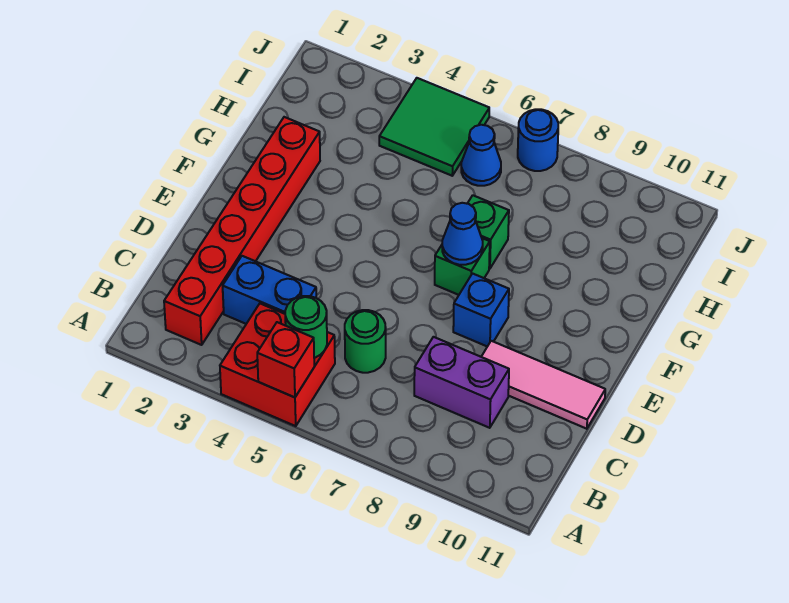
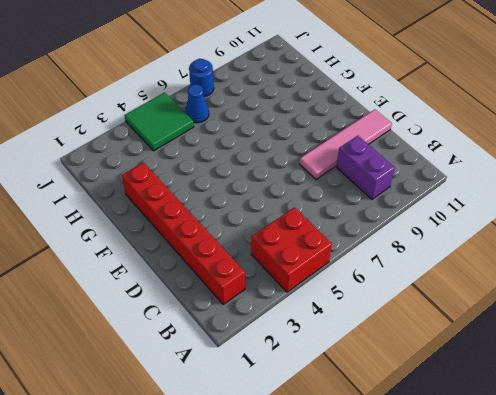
purple 1x2 brick [336,136,395,199] -> purple 1x2 brick turned to [414,337,509,428]
pink 1x4 tile [300,109,392,179] -> pink 1x3 tile [481,341,605,429]
none -> blue 1x2 brick [223,256,316,324]
none -> green 1x1 round brick [345,310,386,373]
none -> blue 1x1 brick [453,274,509,347]

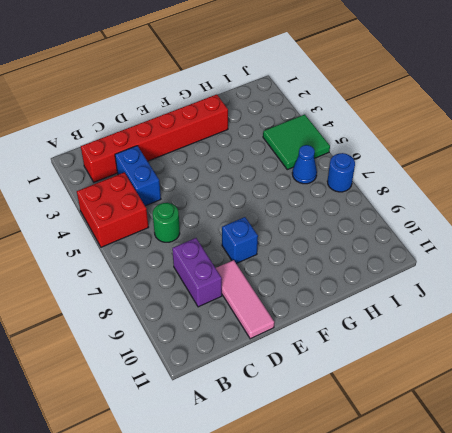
none -> green 1x1 brick [435,238,490,295]
none -> green 1x1 brick [467,195,509,269]
none -> red 1x1 brick [257,322,314,397]

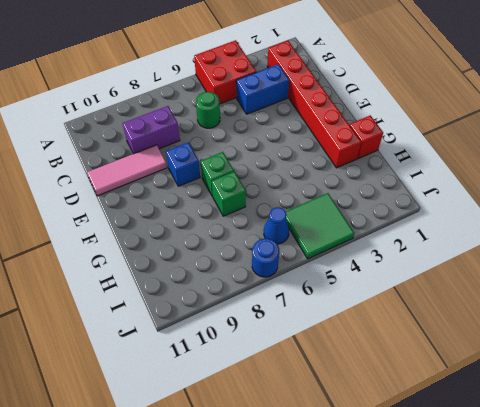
red 1x1 brick [350,115,383,159] -> red 1x1 brick moved to [257,322,314,397]
none -> green 1x1 round brick [285,296,327,358]
none -> blue 1x1 cone [442,203,483,265]

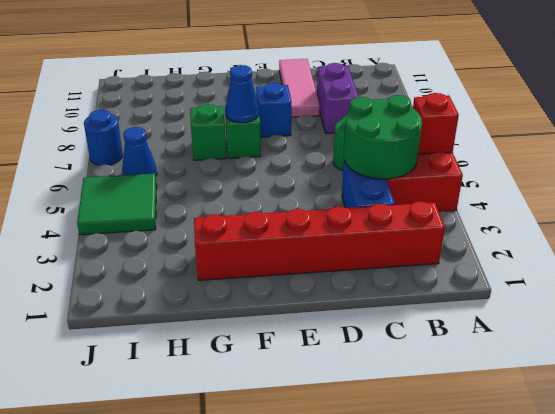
green 2x2 round brick [343,95,422,179] -> green 1x1 round brick [285,296,327,358]

